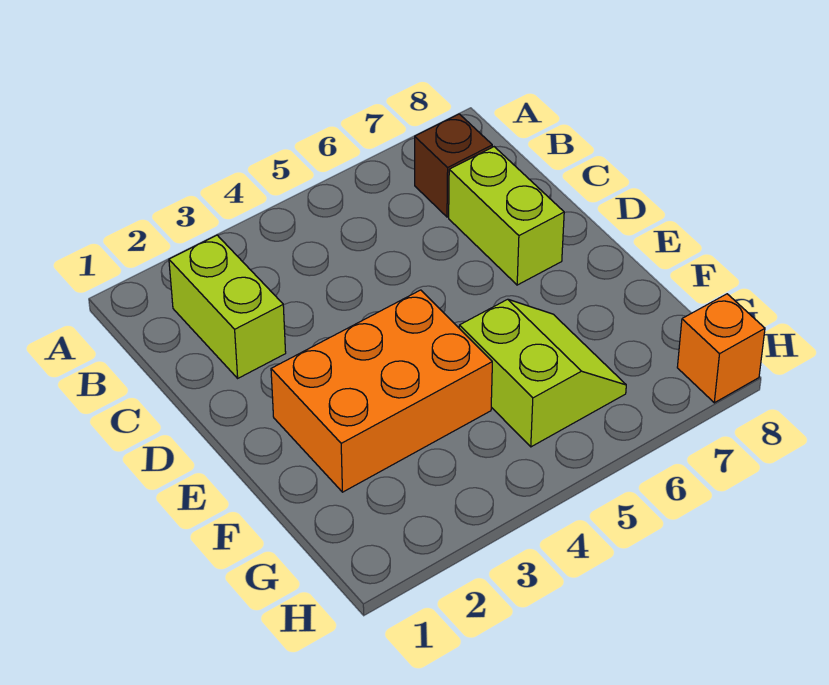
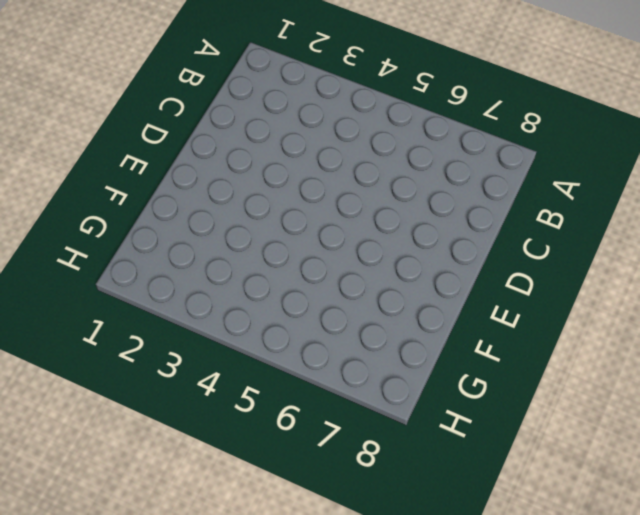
none -> lime 1x2 brick [169,235,286,378]
none -> brown 1x1 brick [415,114,492,217]

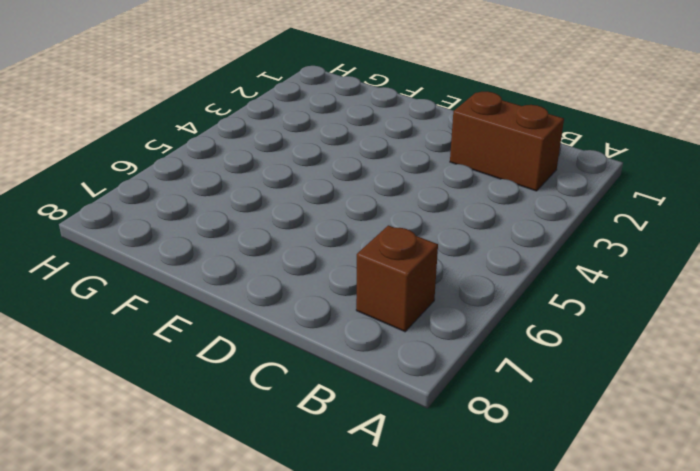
brown 1x2 brick [450,92,564,191] -> lime 1x2 brick [169,235,286,378]
none -> lime 1x2 brick [449,147,564,285]
none -> orange 2x3 brick [271,290,492,492]

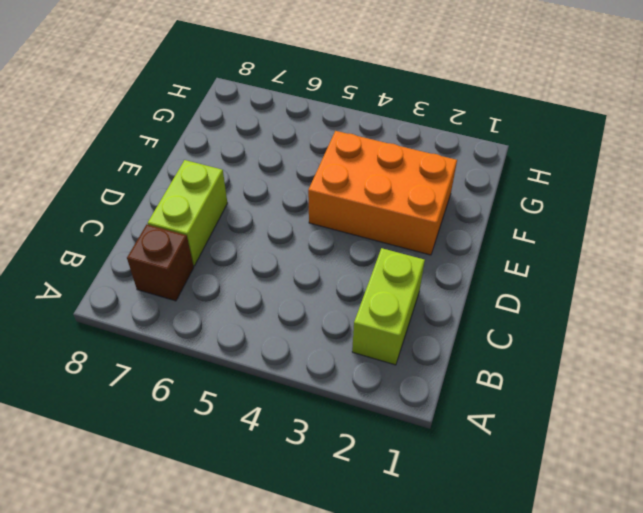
none -> lime 2x2 slope [459,299,626,447]
none -> orange 1x1 brick [677,294,765,403]

